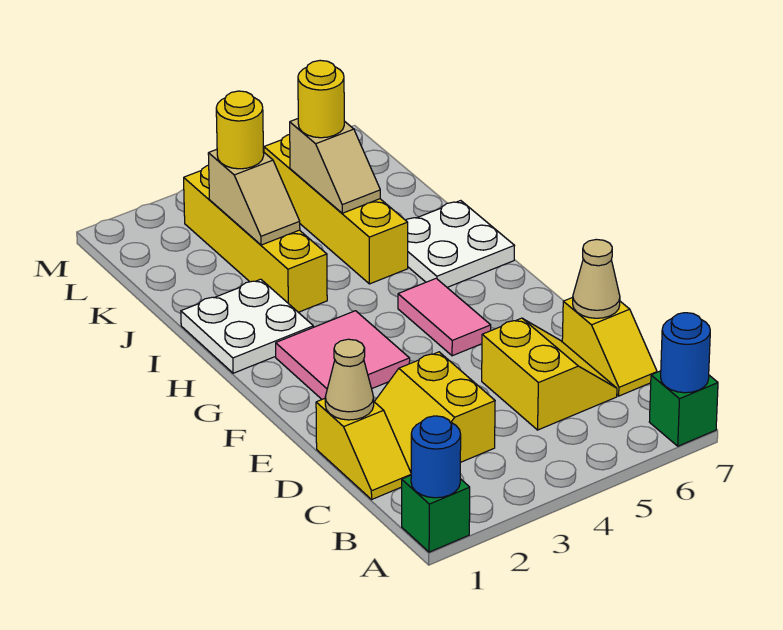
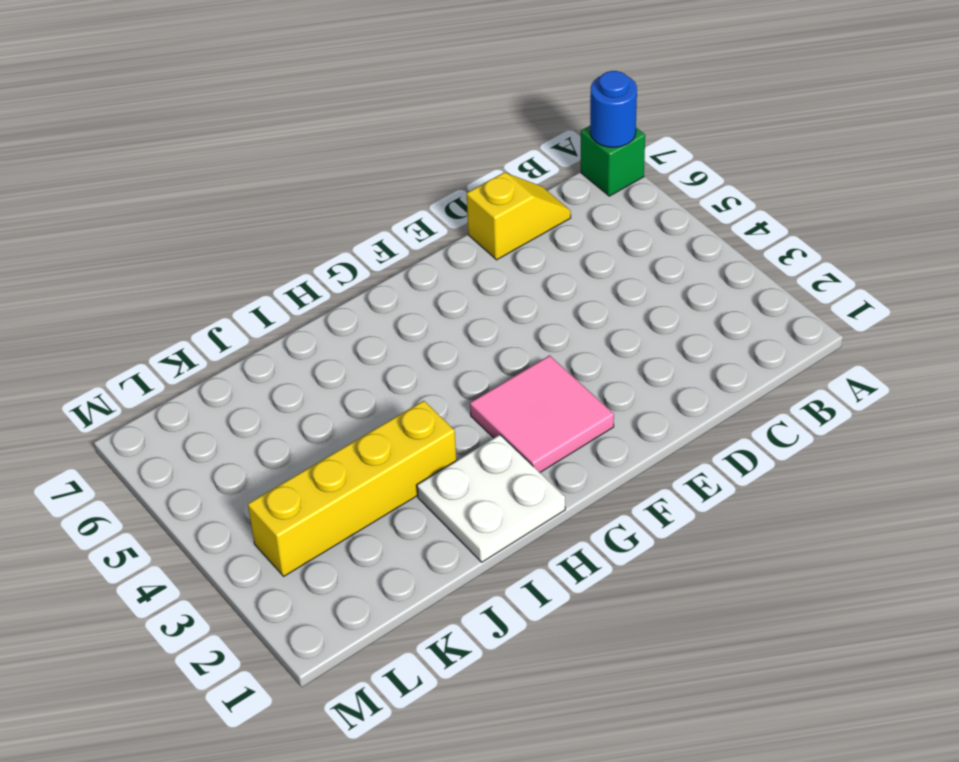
none -> green 1x1 brick [402,475,470,552]
none -> yellow 1x2 slope [316,399,411,499]
none -> yellow 2x2 slope [374,352,495,472]

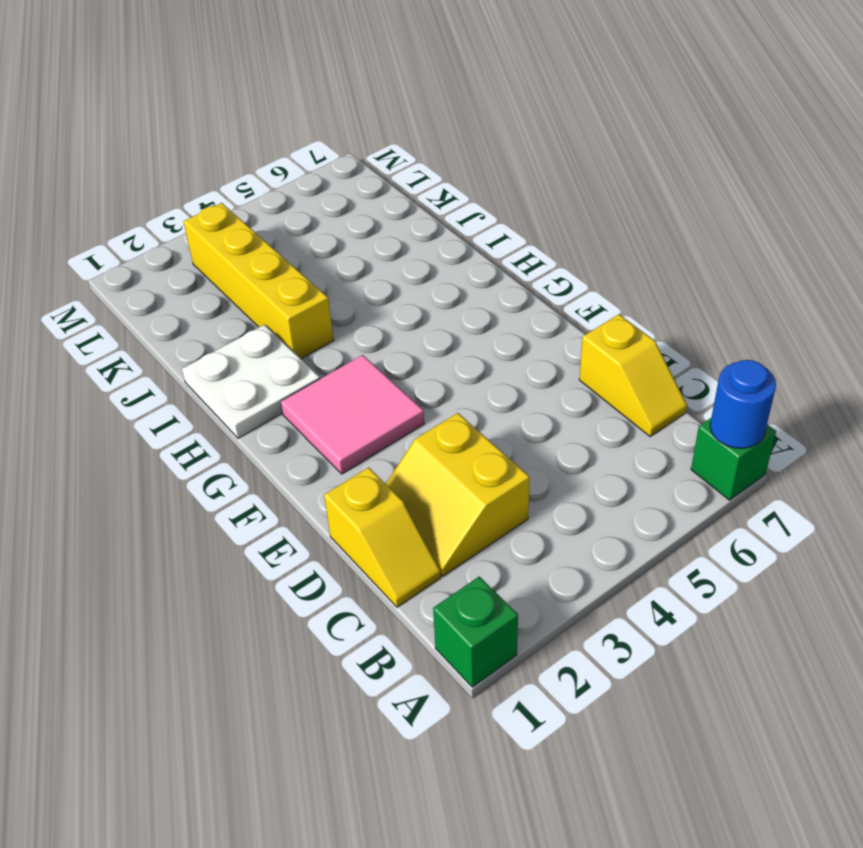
none -> yellow 2x2 slope [482,318,617,430]
none -> pink 1x2 tile [398,278,491,356]
none -> white 2x2 plate [406,201,515,287]

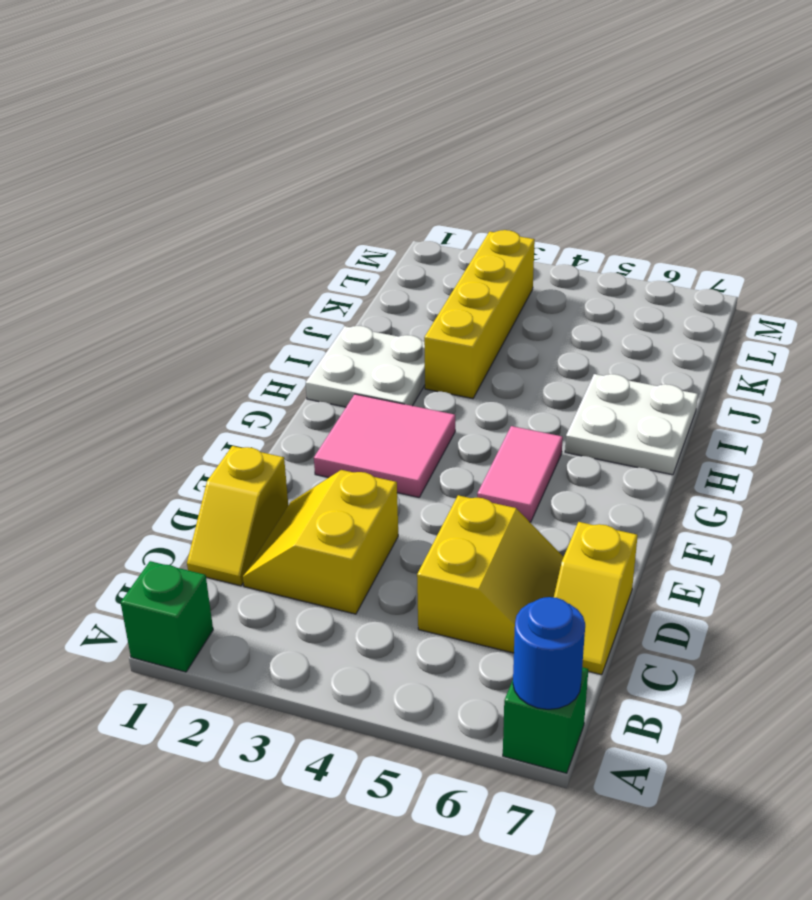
none -> yellow 1x4 brick [264,135,408,284]
none -> blue 1x1 round brick [411,416,461,498]
none -> tan 1x1 cone [325,339,374,420]

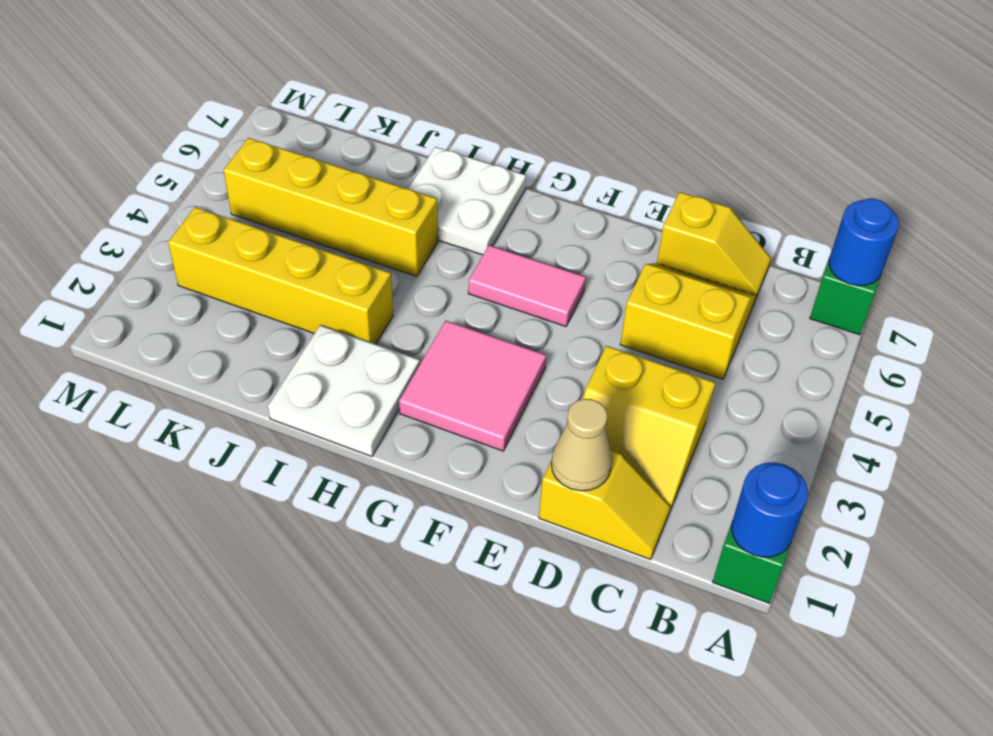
none -> tan 1x1 cone [573,239,620,318]
none -> tan 1x2 slope [208,150,300,245]
none -> tan 1x2 slope [290,119,380,213]

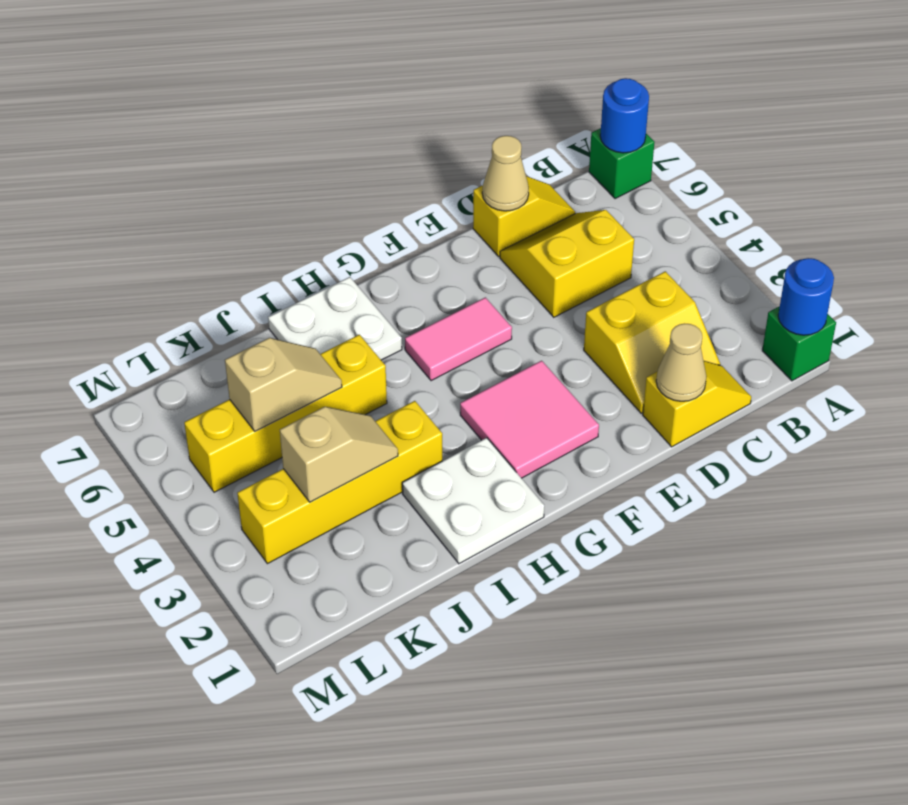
none -> yellow 1x1 round brick [216,91,264,169]
none -> yellow 1x1 round brick [298,60,344,138]

